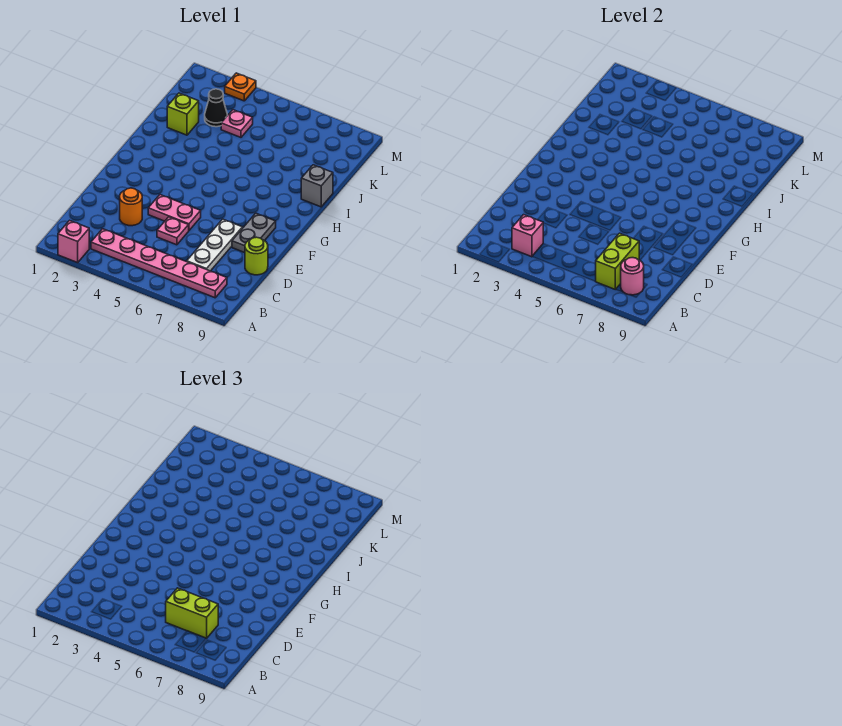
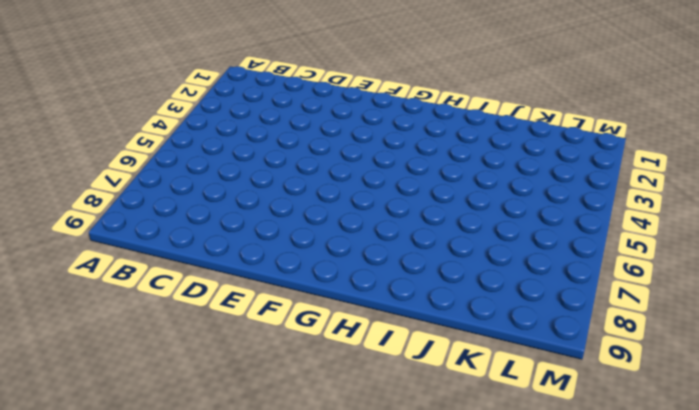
none -> pink 1x1 brick [58,220,89,263]
none -> pink 1x6 plate [91,229,227,298]
none -> white 1x3 plate [187,219,242,271]

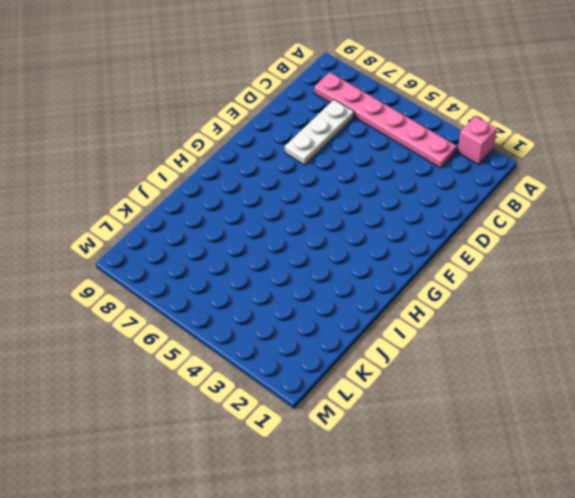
none -> orange 1x1 round brick [120,188,142,226]
none -> pink 1x1 plate [157,217,189,245]
none -> lime 1x1 round brick [245,237,268,275]

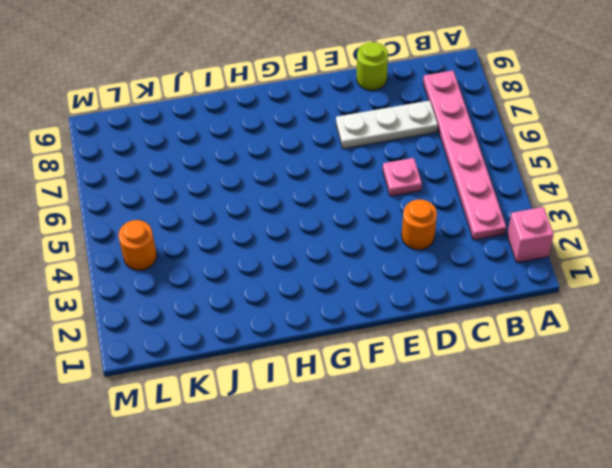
orange 1x1 round brick [119,220,157,270] -> none
none -> pink 1x2 plate [148,195,201,230]
none -> grey 1x2 plate [232,213,276,253]
none -> grey 1x1 brick [301,165,333,207]

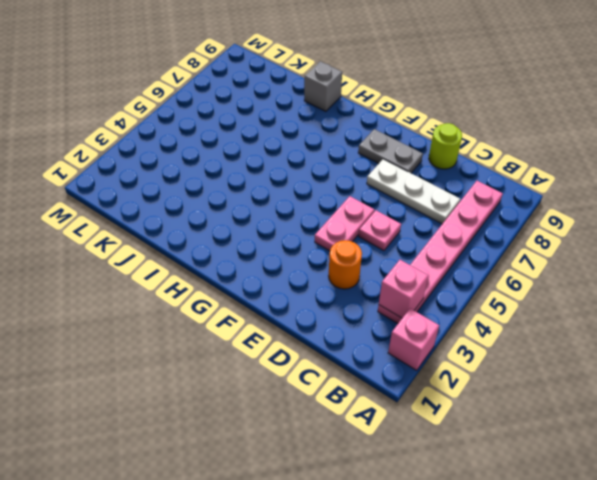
none -> lime 1x1 brick [167,93,199,135]
none -> black 1x1 cone [205,89,227,127]
none -> pink 1x1 plate [221,110,253,137]

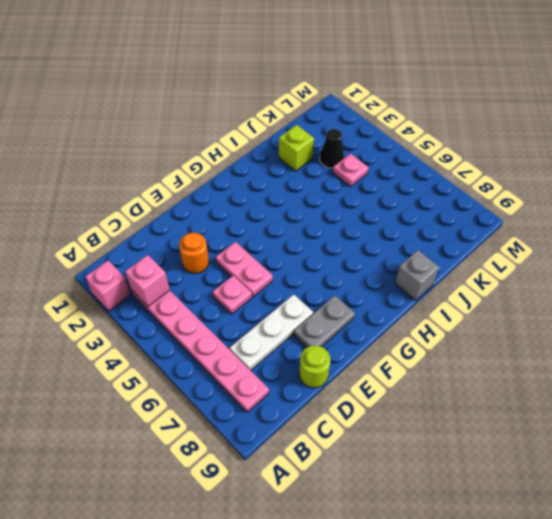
none -> orange 1x1 plate [225,73,256,101]
none -> lime 1x2 brick [595,233,639,289]
none -> pink 1x1 round brick [621,258,644,295]

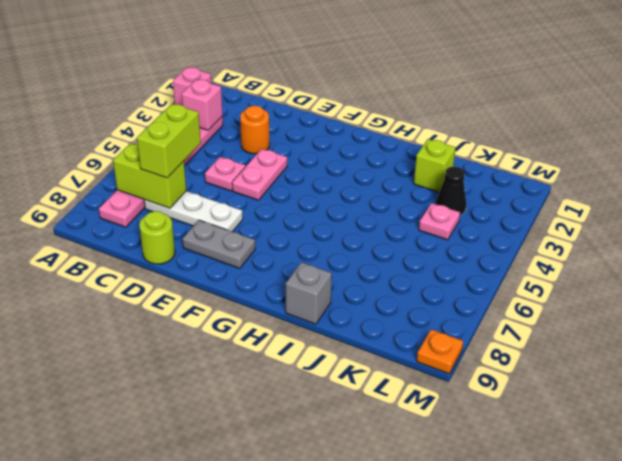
orange 1x1 plate [417,329,463,374] -> orange 1x1 plate moved to [225,73,256,101]
none -> pink 1x1 round brick [621,258,644,295]

